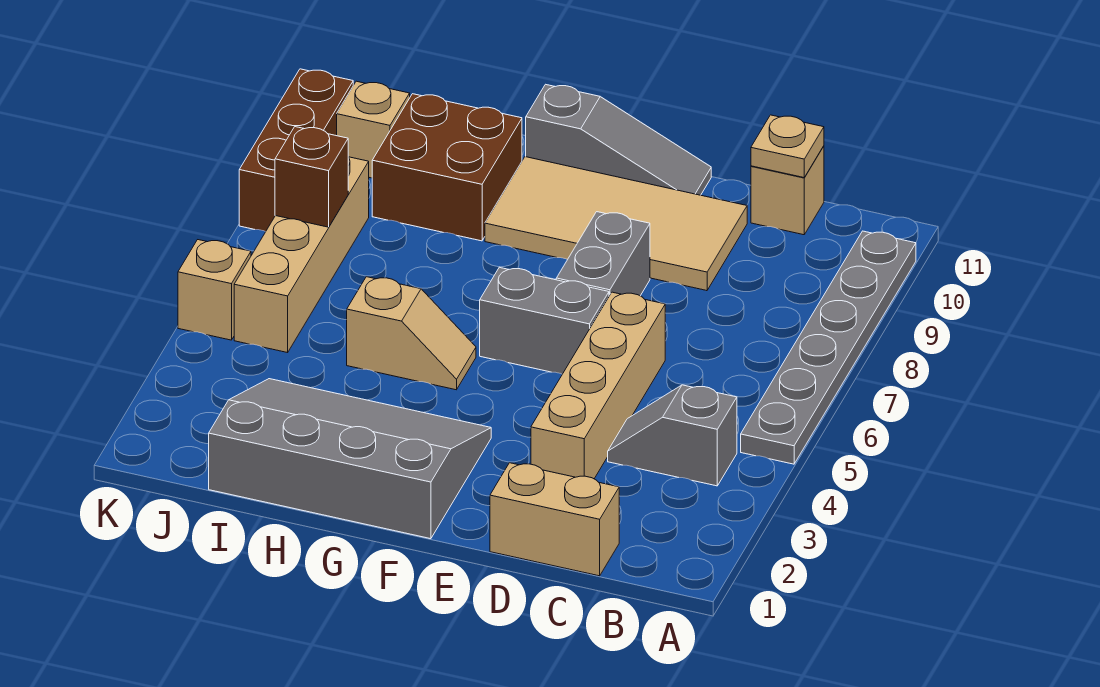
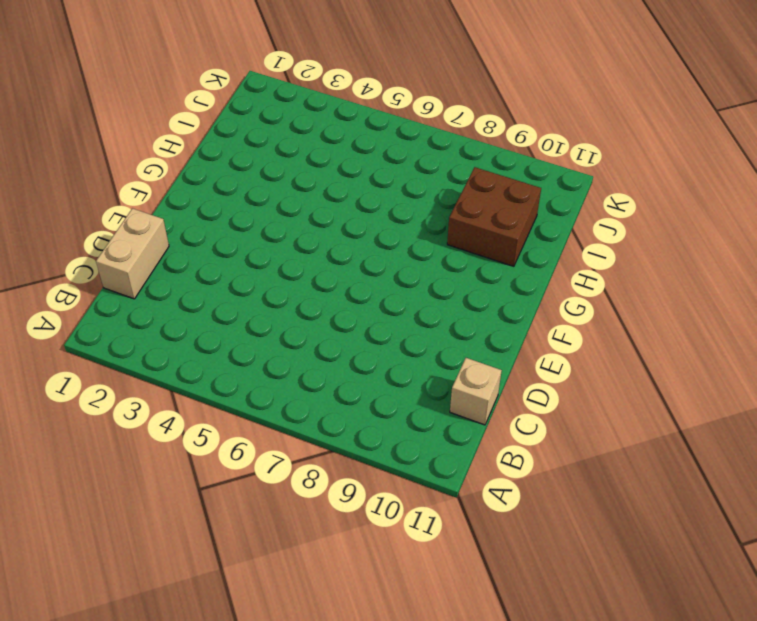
none -> grey 1x6 plate [741,231,916,464]
none -> grey 1x2 slope [608,385,737,486]
none -> tan 1x4 brick [531,292,665,479]

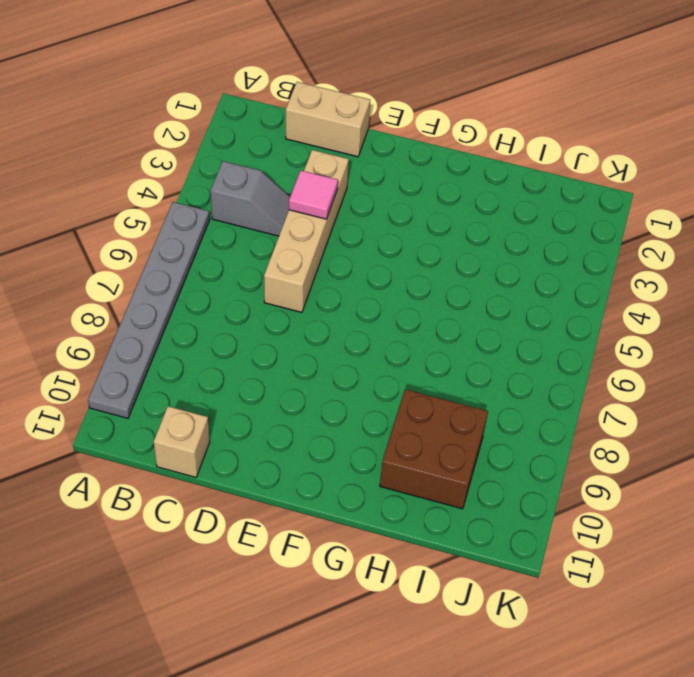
pink 1x1 tile [289,171,338,219] -> none
none -> tan 2x4 tile [485,157,747,291]
none -> grey 1x2 brick [480,267,609,374]
none -> grey 1x2 brick [556,212,650,296]

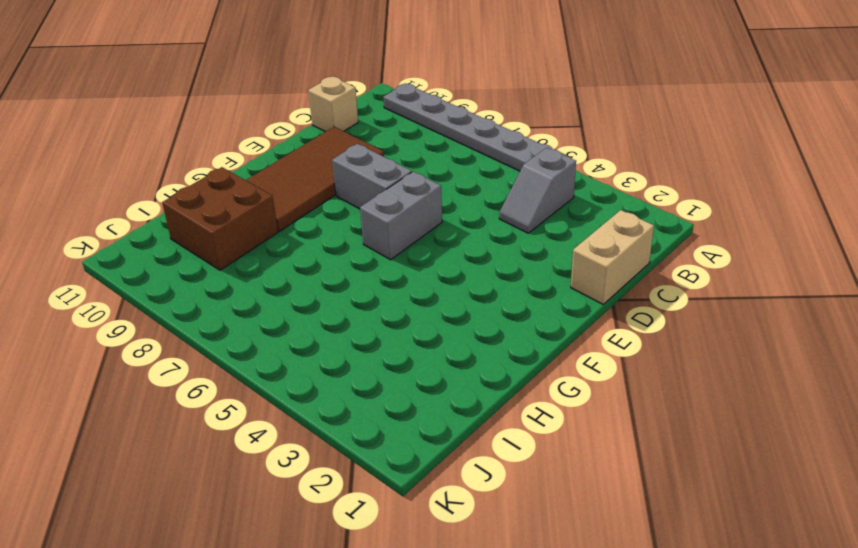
brown 2x4 tile [246,127,384,231] -> tan 2x4 tile [485,157,747,291]
none -> tan 1x4 brick [531,292,665,479]
none -> grey 1x3 slope [526,84,711,195]
none -> grey 3x4 slope [209,379,491,539]

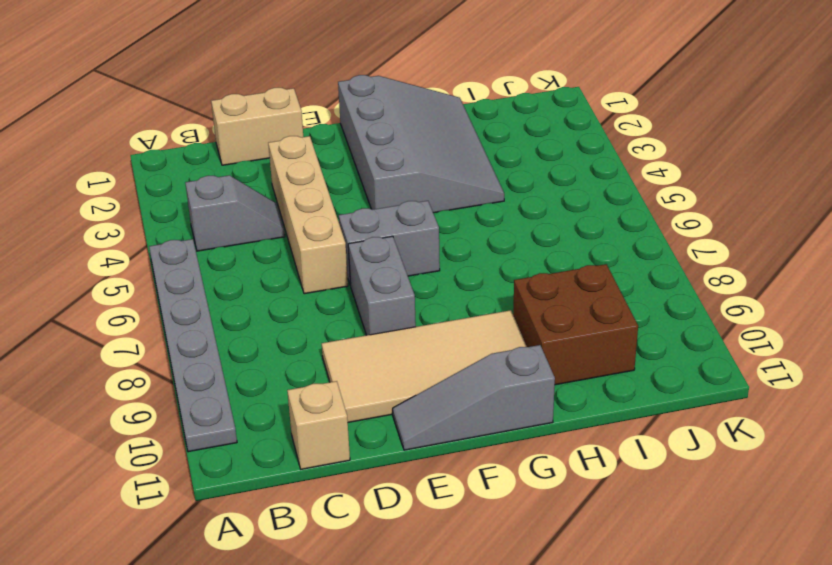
grey 3x4 slope [338,75,504,213] -> grey 3x4 slope turned to [209,379,491,539]
none -> tan 1x2 slope [347,277,476,390]
none -> tan 1x4 brick [234,157,369,353]
none -> tan 1x1 brick [337,81,410,178]

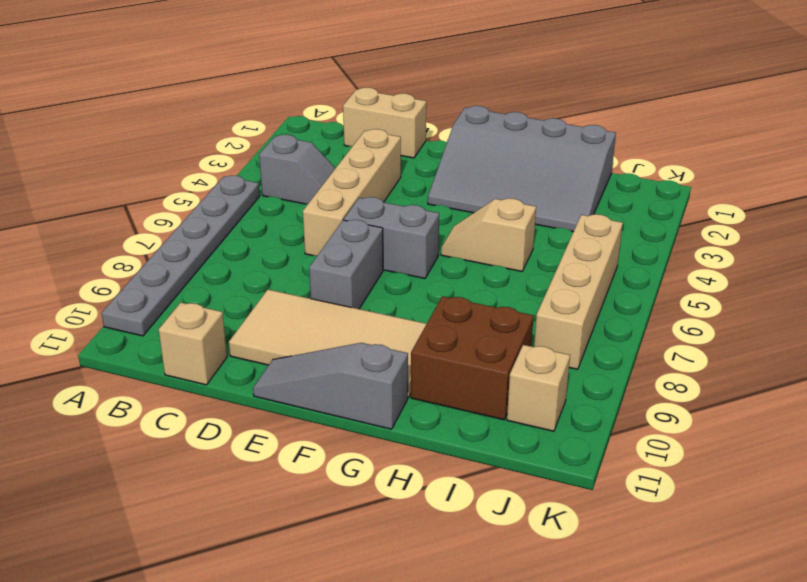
none -> tan 1x1 brick [178,240,251,340]
none -> brown 1x3 brick [239,69,353,232]
none -> tan 1x1 plate [751,115,824,178]

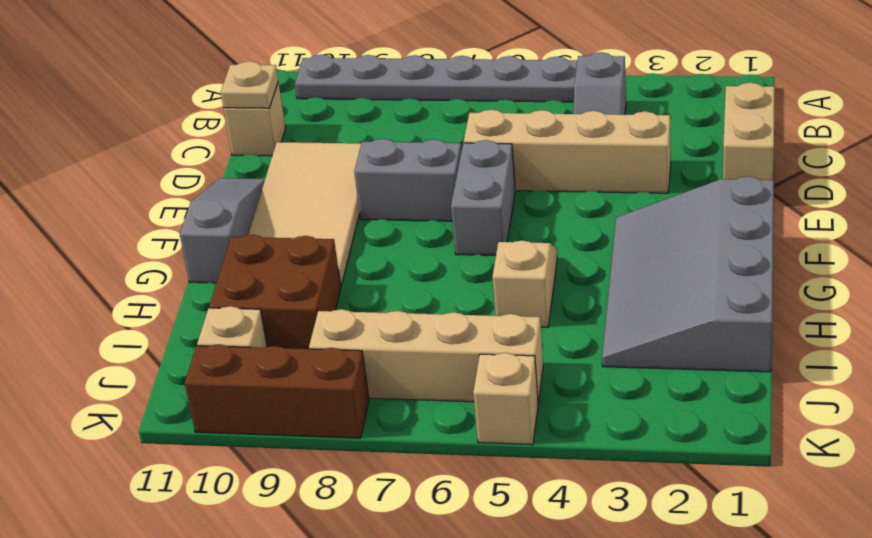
none -> brown 1x1 brick [275,127,348,227]

